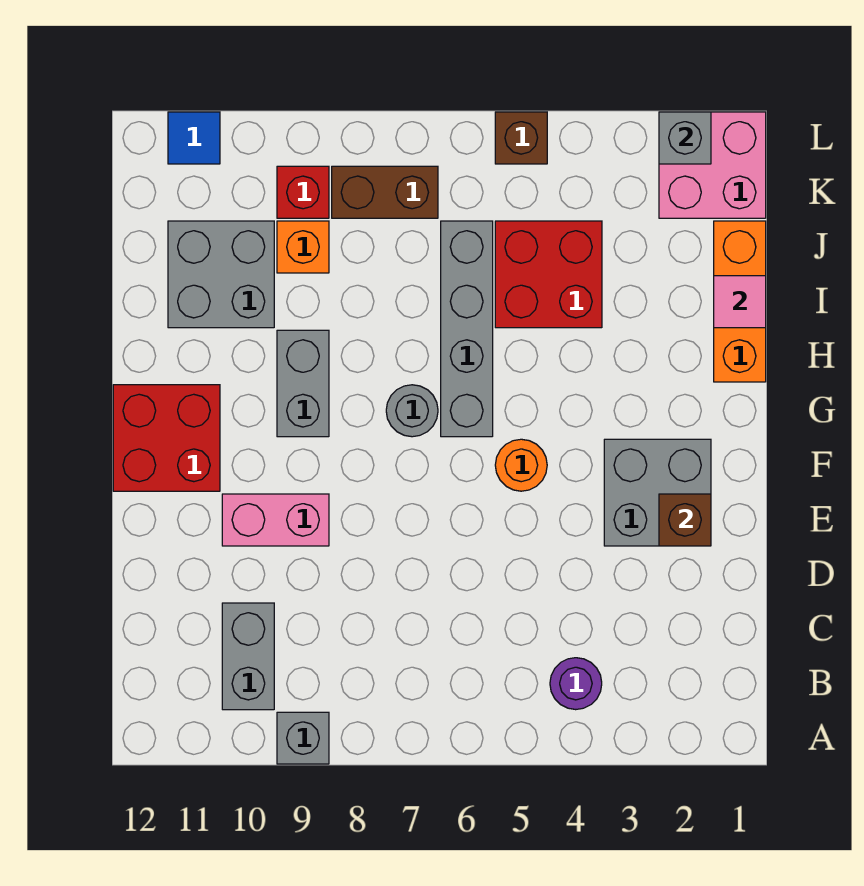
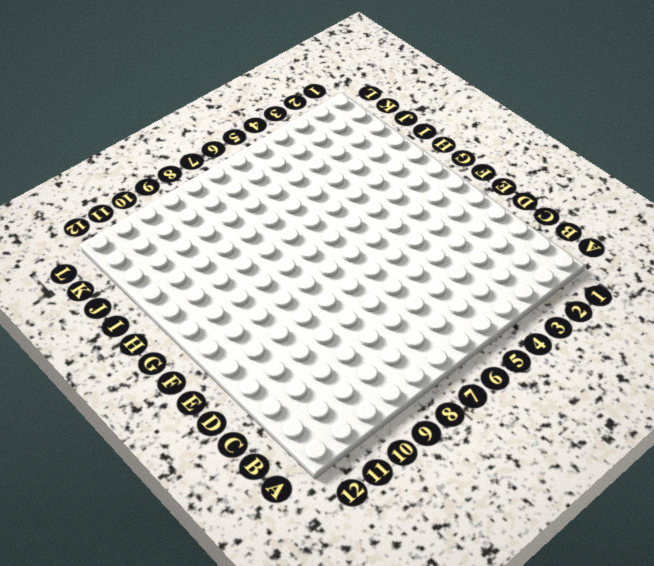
none -> grey 1x1 brick [277,712,329,764]
none -> purple 1x1 round brick [550,658,602,710]
none -> grey 1x2 brick [222,603,274,710]

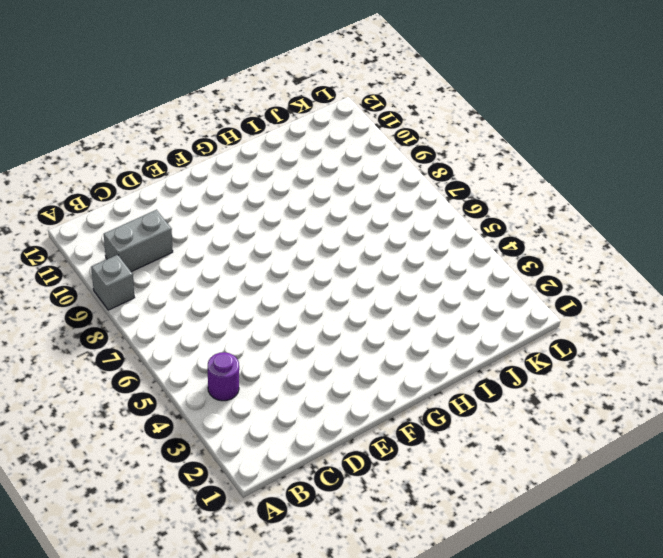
none -> grey 2x2 brick [604,439,711,546]
none -> pink 1x2 brick [222,494,329,546]
none -> orange 1x1 round brick [495,439,547,491]

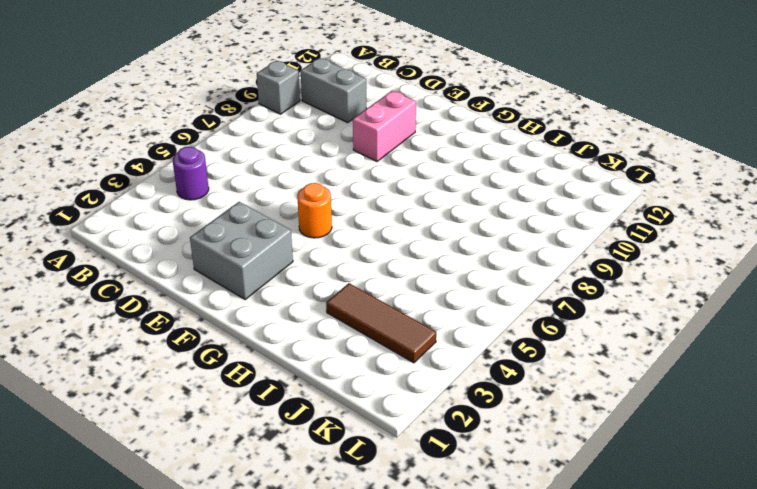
brown 1x3 tile [326,283,436,363] -> none
none -> red 2x2 brick [113,385,220,491]
none -> grey 1x4 brick [441,221,493,437]
none -> grey 1x1 round brick [386,385,438,437]

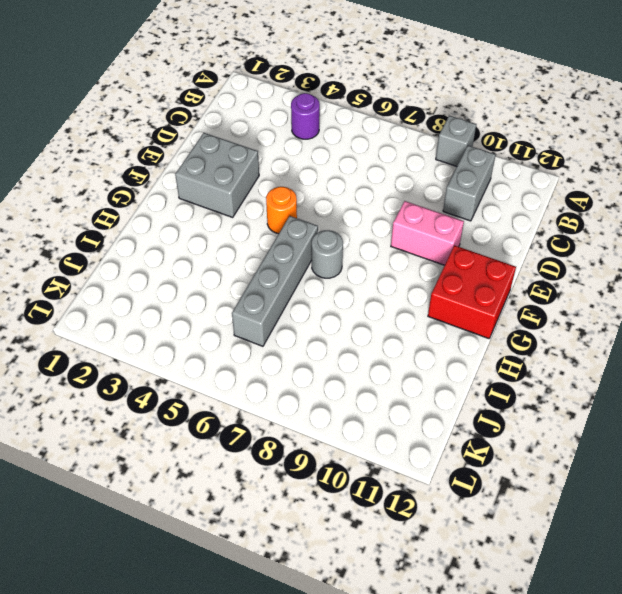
none -> grey 1x2 brick [277,330,329,437]
none -> orange 1x3 brick [714,221,766,382]
none -> red 2x2 brick [495,221,602,328]

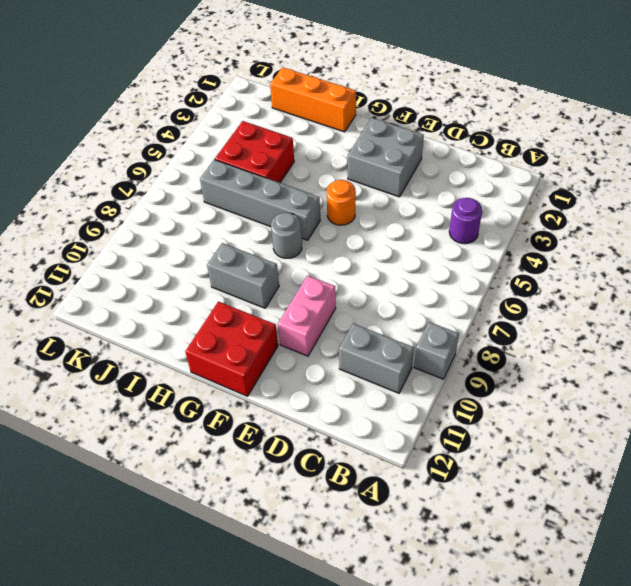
none -> grey 2x2 brick [168,221,274,328]
none -> orange 1x1 brick [277,221,329,273]
none -> pink 2x2 brick [659,112,766,218]

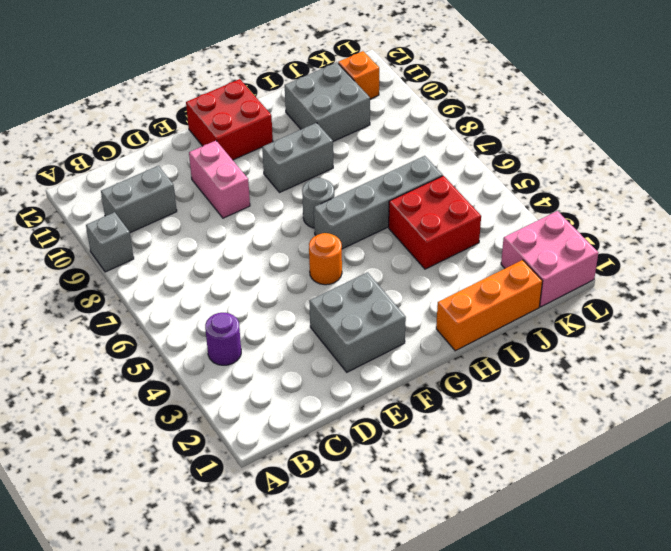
orange 1x1 brick [338,51,379,99] -> orange 1x1 brick moved to [277,221,329,273]
none -> brown 1x2 brick [332,166,438,218]
none -> red 1x1 brick [277,166,329,218]
none -> brown 1x1 brick [495,112,547,164]

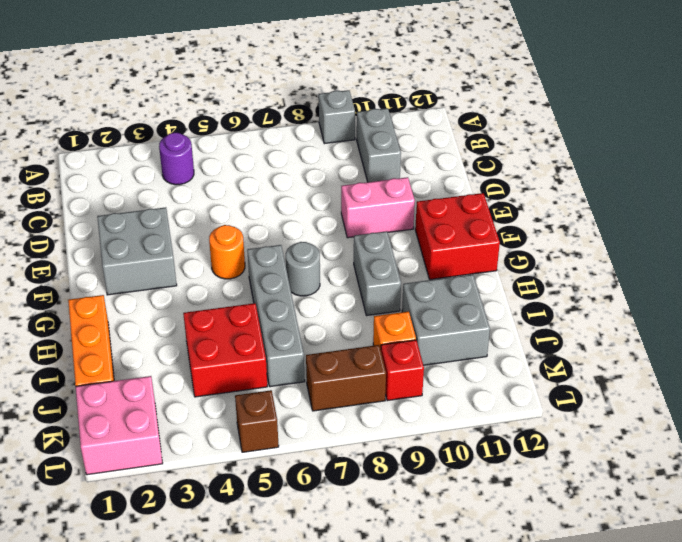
none -> blue 1x1 tile [168,112,220,164]
none -> brown 1x1 brick [659,494,711,546]
none -> pink 1x1 tile [714,276,766,328]

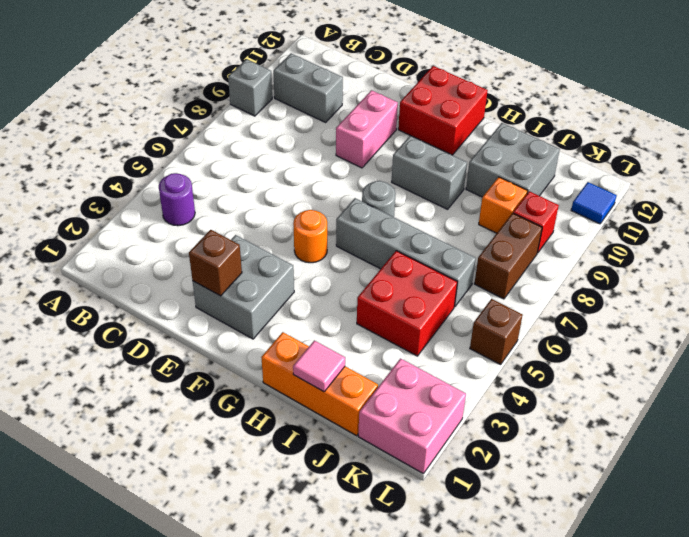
none -> grey 1x1 brick [659,112,711,164]

